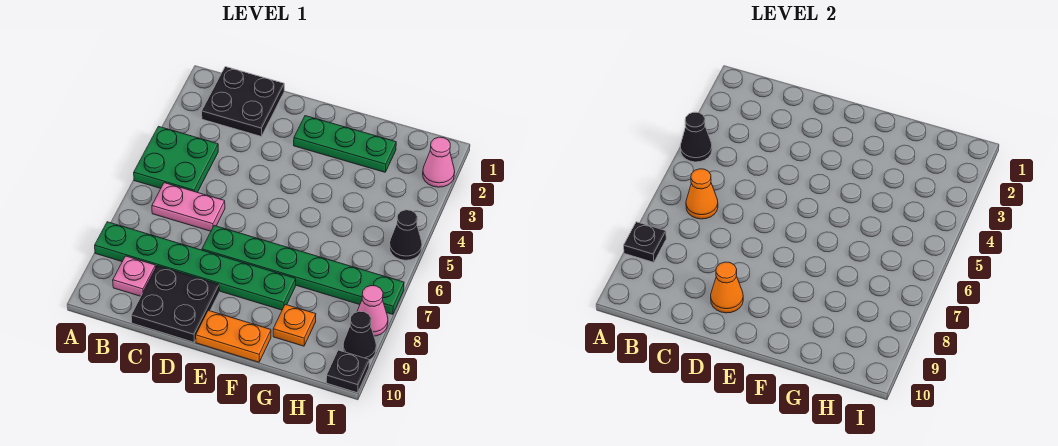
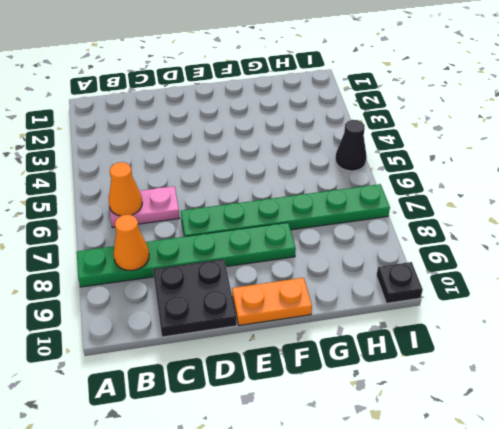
orange 1x1 cone [114,215,149,270] -> orange 1x1 cone moved to [711,262,743,313]
none -> green 2x2 plate [134,126,218,192]
none -> black 2x2 plate [202,67,284,136]
none -> pink 1x1 plate [113,256,156,296]

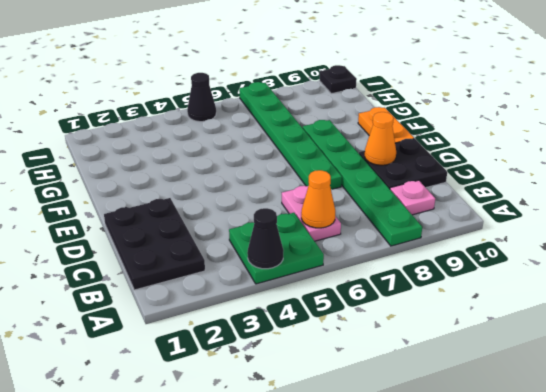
black 2x3 plate [104,198,205,290] -> black 2x2 plate [202,67,284,136]
none -> green 1x3 plate [294,116,396,172]
none -> orange 1x1 plate [273,304,316,346]
none -> pink 1x1 cone [423,137,455,187]

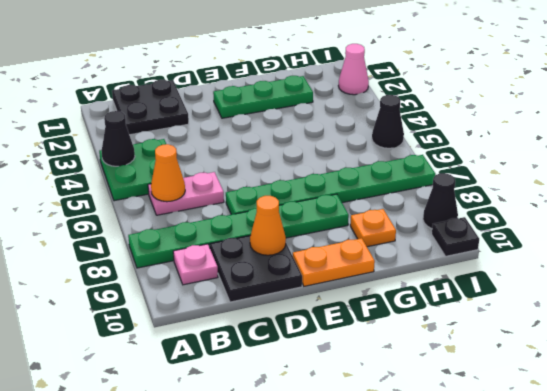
none -> pink 1x1 cone [357,286,388,336]
none -> black 1x1 plate [624,222,666,262]

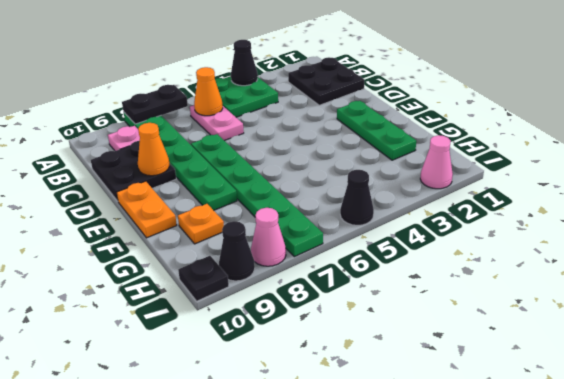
black 1x2 plate [122,85,188,124] -> black 1x1 plate [624,222,666,262]

